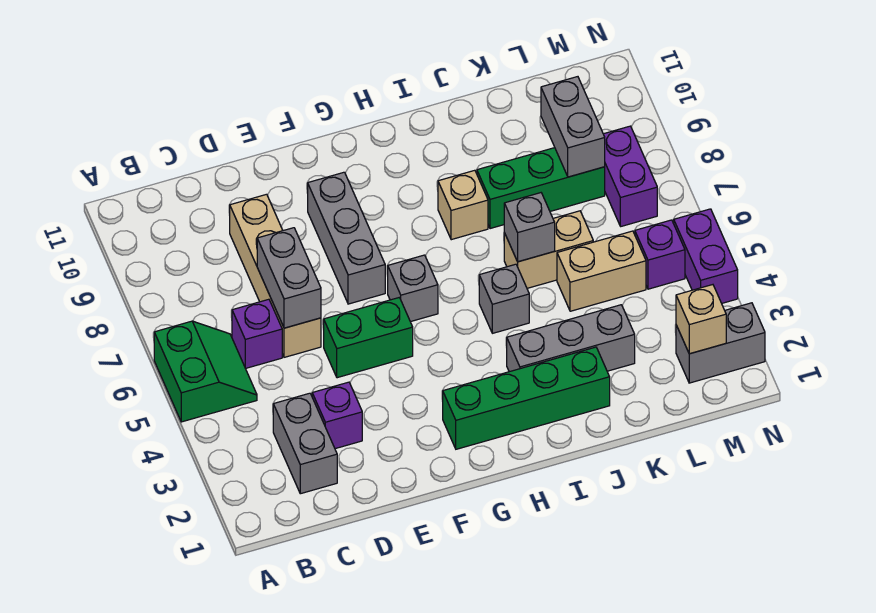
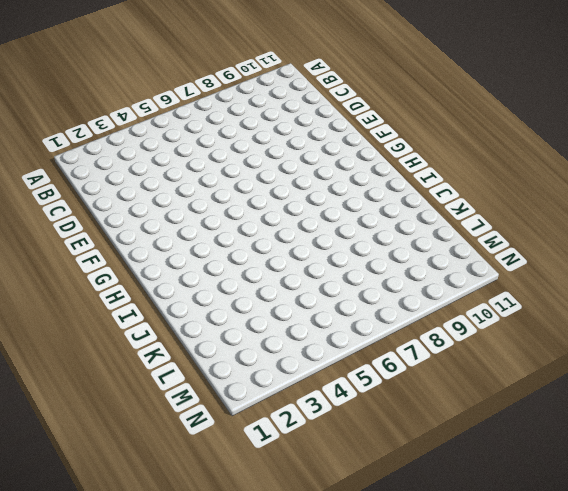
none -> green 2x2 slope [154,321,257,422]
none -> grey 1x2 brick [273,393,337,494]
none -> purple 1x1 brick [232,299,282,368]

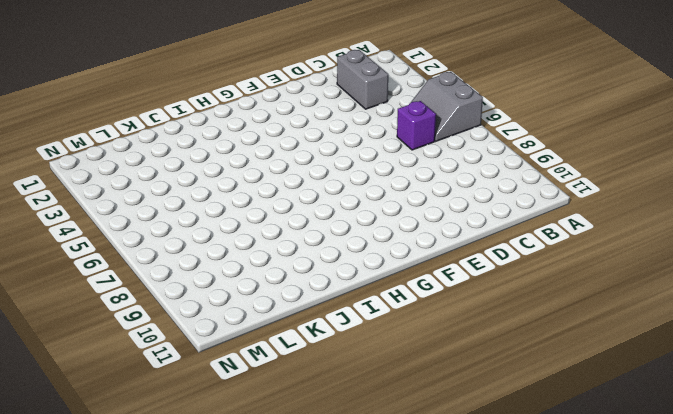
grey 2x2 slope [411,72,483,141] -> green 2x2 slope [154,321,257,422]
none -> purple 1x1 brick [312,382,362,449]
none -> tan 1x4 brick [230,194,321,357]
none -> green 1x2 brick [324,298,413,378]

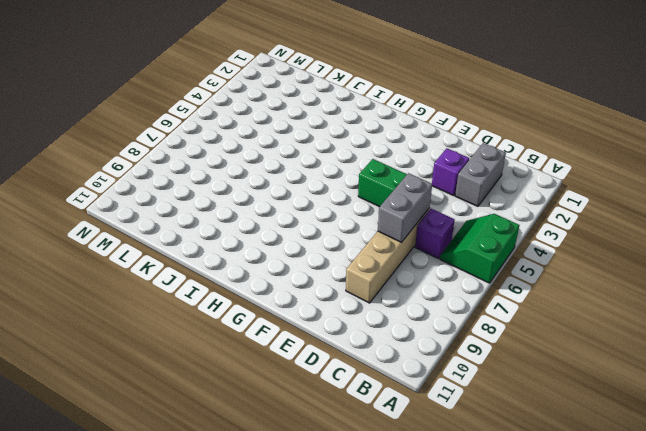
none -> grey 1x3 brick [308,172,385,304]
none -> green 1x4 brick [443,347,610,449]
none -> grey 1x1 brick [388,255,438,322]

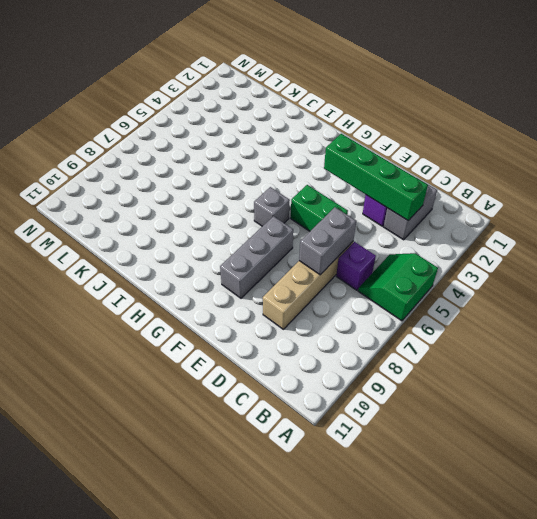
green 1x4 brick [324,134,428,221] -> green 1x4 brick moved to [443,347,610,449]
none -> grey 1x3 brick [507,305,635,372]
none -> grey 1x1 brick [479,264,529,333]
none -> tan 1x1 brick [438,170,488,240]

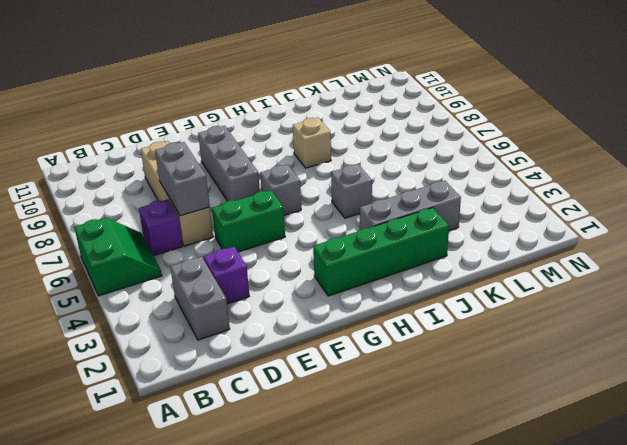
none -> tan 1x2 brick [504,211,593,288]
none -> green 1x3 brick [477,147,605,229]
none -> tan 1x2 brick [557,231,646,311]

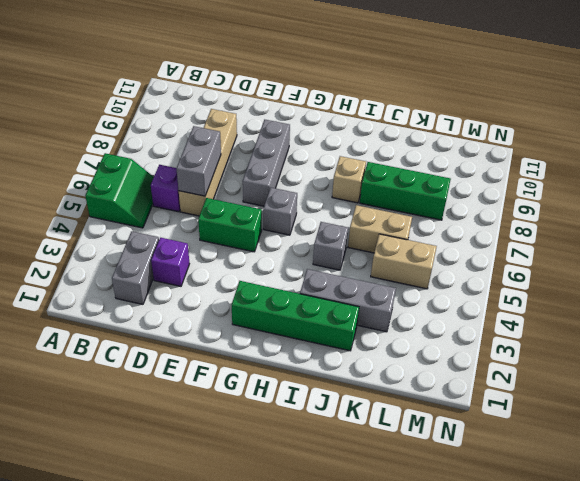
none -> grey 1x2 brick [676,303,765,383]
none -> purple 1x1 brick [635,220,685,289]
none -> purple 1x2 brick [604,126,657,226]

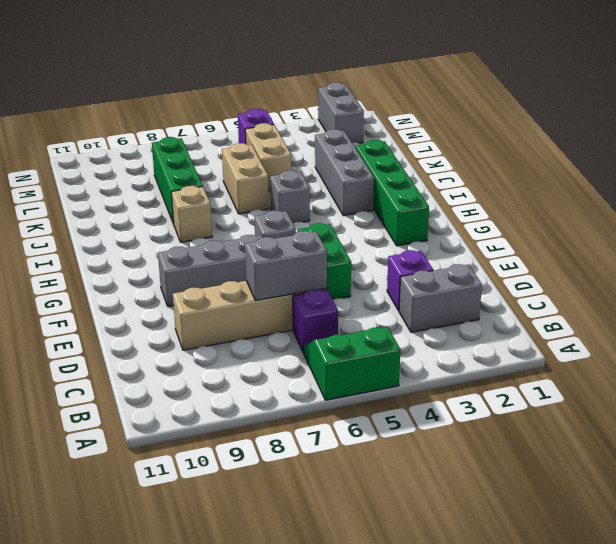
none -> purple 1x2 brick [604,126,657,226]
none -> purple 1x2 brick [674,209,738,303]
none -> grey 1x1 brick [504,193,555,262]

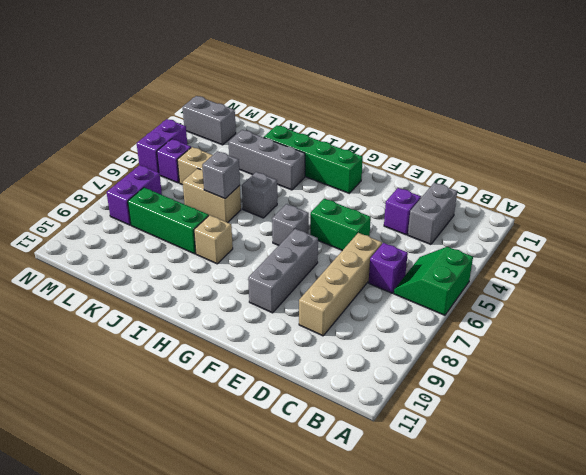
none -> grey 1x2 brick [257,228,321,328]
none -> grey 1x2 brick [541,77,605,177]
none -> tan 1x1 brick [676,285,726,354]

